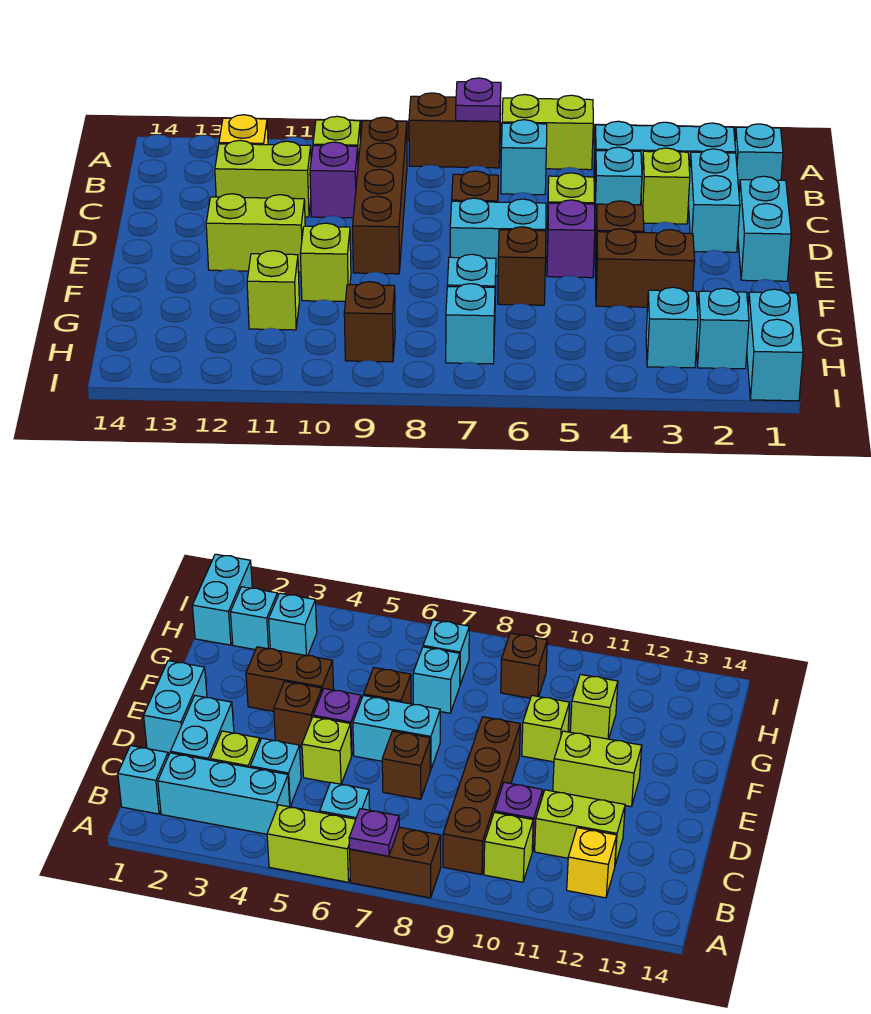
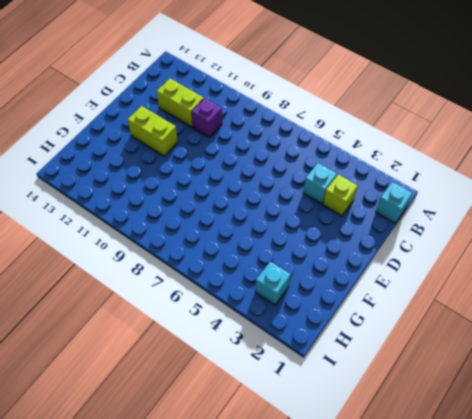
none -> lime 1x2 brick [502,95,593,170]
none -> brown 1x2 brick [409,93,501,168]
none -> cyan 1x3 brick [594,121,736,194]
none -> cyan 1x1 brick [501,120,547,195]

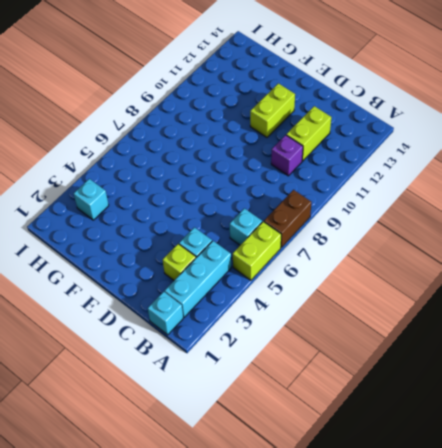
none -> brown 1x4 brick [353,117,407,274]
none -> lime 1x1 brick [313,116,360,162]
none -> yellow 1x1 brick [219,115,268,145]
none -> cyan 1x2 brick [688,149,740,252]

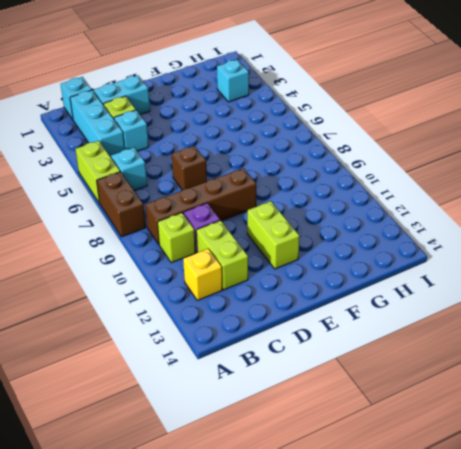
none -> cyan 1x2 brick [738,176,791,281]
none -> lime 1x1 brick [547,173,594,237]
none -> brown 1x1 brick [595,201,644,276]
none -> purple 1x1 brick [547,200,595,278]

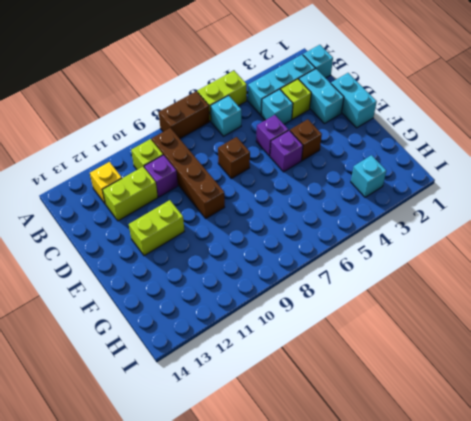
purple 1x1 brick [256,115,288,156] -> lime 1x1 brick [547,173,594,237]
none -> cyan 1x2 brick [450,198,546,276]
none -> brown 1x2 brick [596,229,695,307]
none -> brown 1x1 brick [498,227,546,305]
none -> lime 1x1 brick [300,223,351,302]

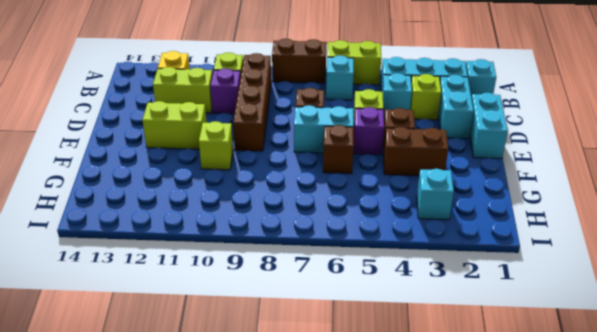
none -> cyan 1x1 brick [447,254,496,294]
none -> lime 1x1 brick [247,251,299,330]
none -> cyan 1x2 brick [747,289,803,401]
none -> cyan 1x1 brick [696,288,749,369]

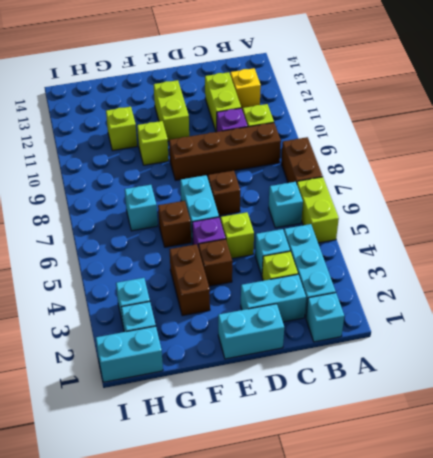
none -> cyan 1x1 brick [446,284,495,364]
none -> brown 1x1 brick [344,282,395,362]
none -> purple 1x1 plate [456,78,501,121]

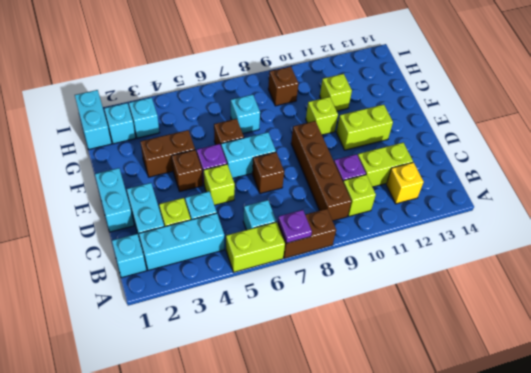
none -> cyan 1x1 brick [446,284,495,364]

